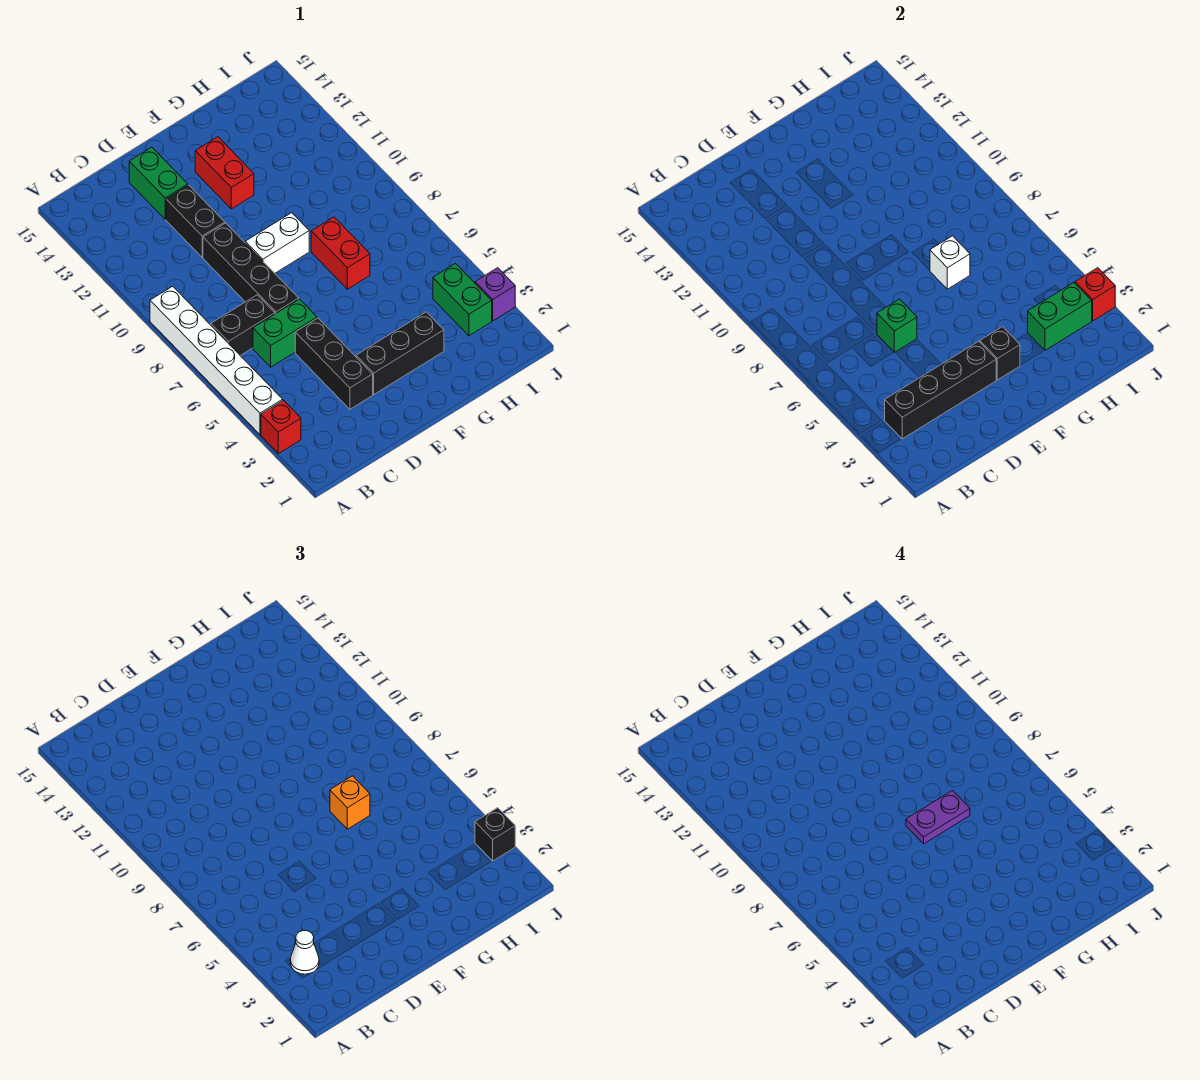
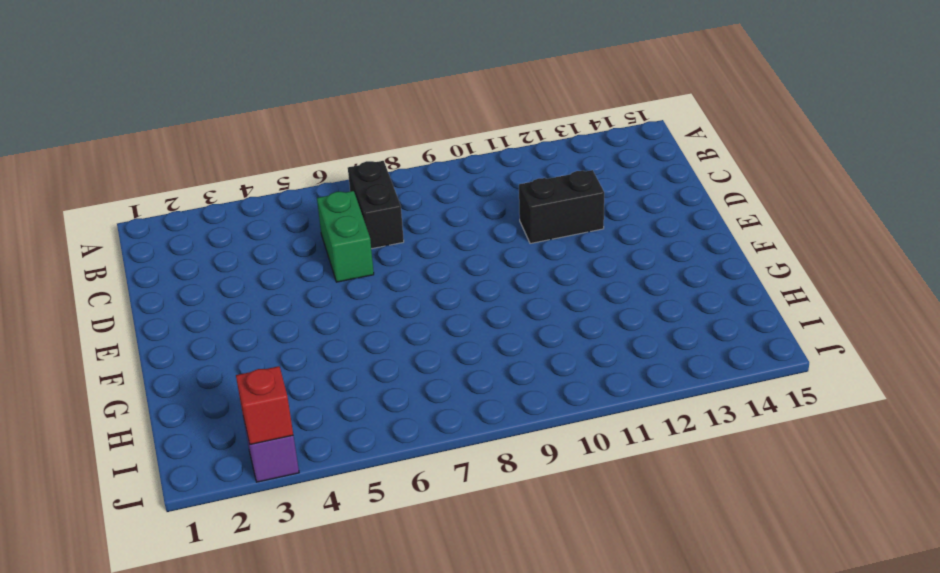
none -> red 1x1 brick [261,400,301,454]
none -> white 1x6 brick [150,286,283,434]
none -> black 1x3 brick [295,318,373,409]

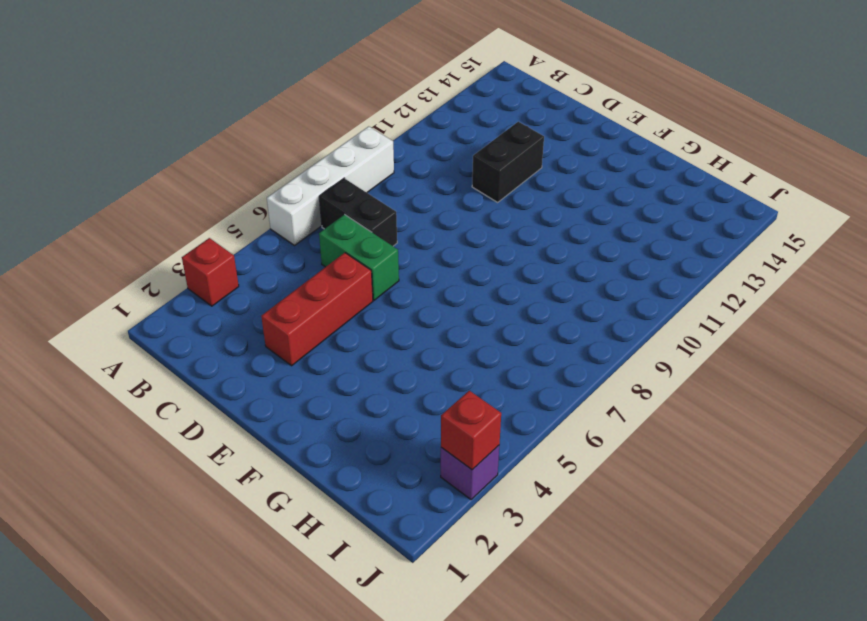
white 1x4 brick [267,126,394,245] -> white 1x6 brick [150,286,283,434]
red 1x3 brick [261,253,373,366] -> black 1x3 brick [295,318,373,409]
none -> black 1x4 brick [203,223,299,314]
none -> green 1x2 brick [129,147,188,219]
none -> black 1x3 brick [356,312,444,394]

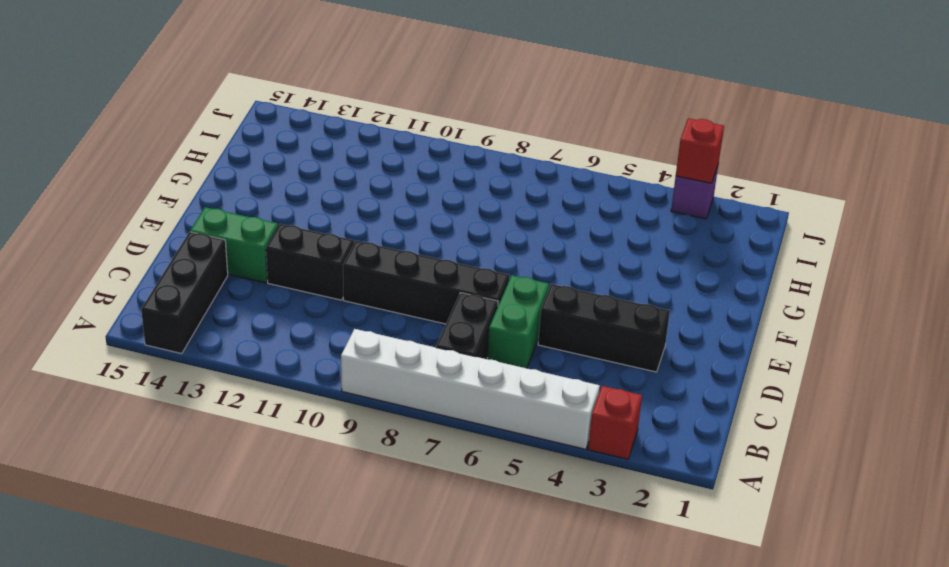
black 1x3 brick [141,232,228,354] -> black 1x3 brick moved to [356,312,444,394]
none -> white 1x2 brick [245,213,309,273]
none -> red 1x2 brick [195,137,254,209]
none -> red 1x2 brick [311,217,370,289]

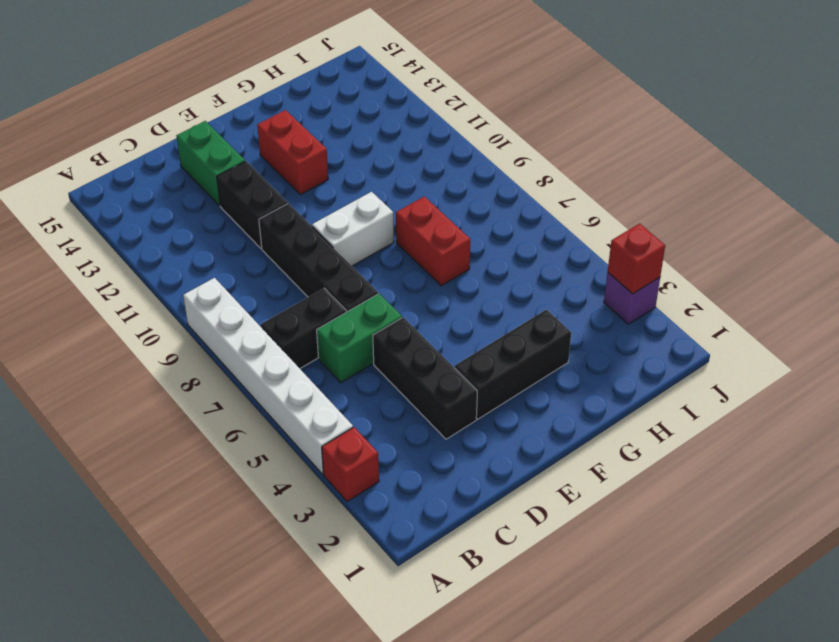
none -> green 1x2 brick [433,264,492,336]
none -> black 1x4 brick [885,341,996,439]
none -> green 1x1 brick [877,299,917,352]

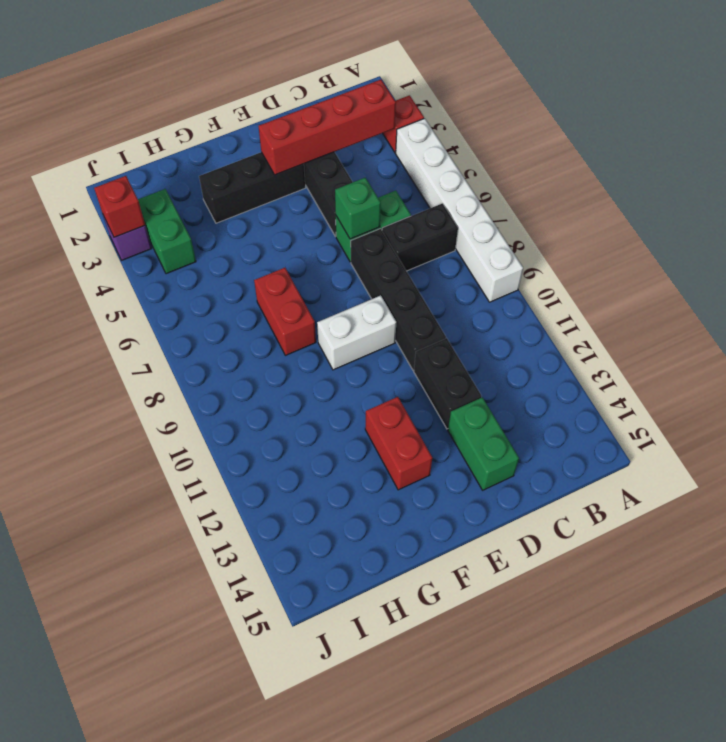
red 1x4 brick [258,80,396,175] -> black 1x4 brick [885,341,996,439]
none -> black 1x1 brick [980,327,1020,380]
none -> white 1x1 brick [930,236,970,289]
none -> green 1x2 brick [1028,283,1092,350]

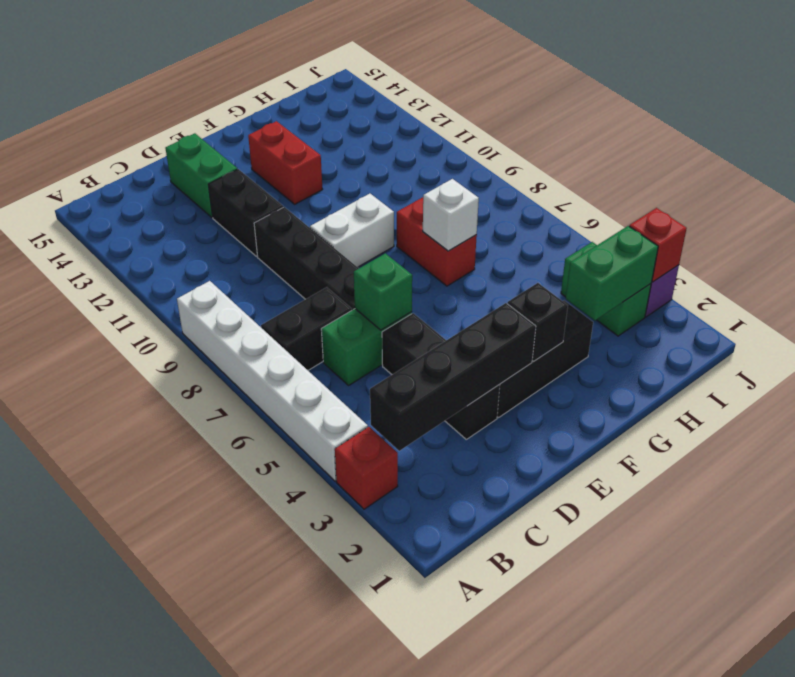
none -> white 1x1 cone [290,930,319,974]
none -> orange 1x1 brick [330,776,370,829]
none -> black 1x1 brick [475,808,515,861]

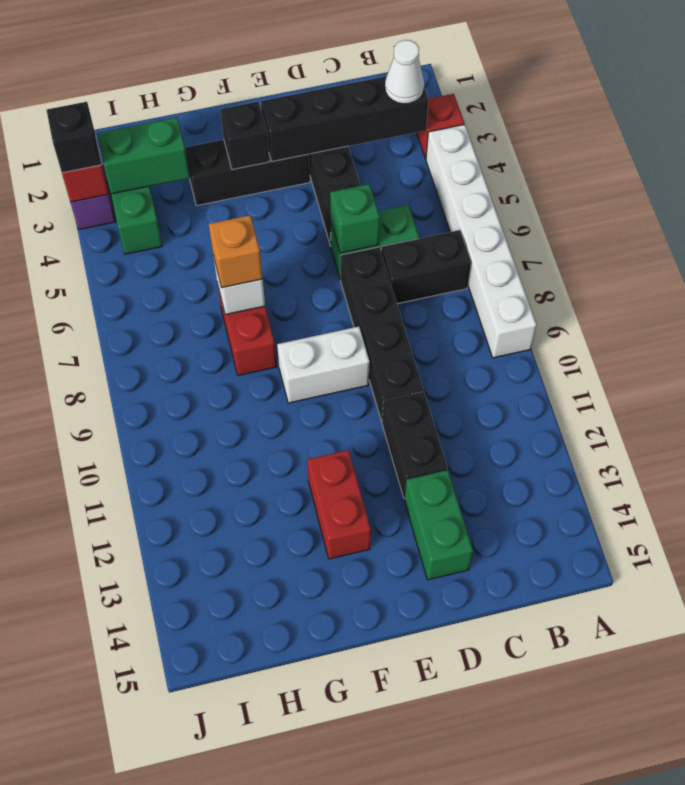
none -> purple 1x2 plate [906,791,970,844]

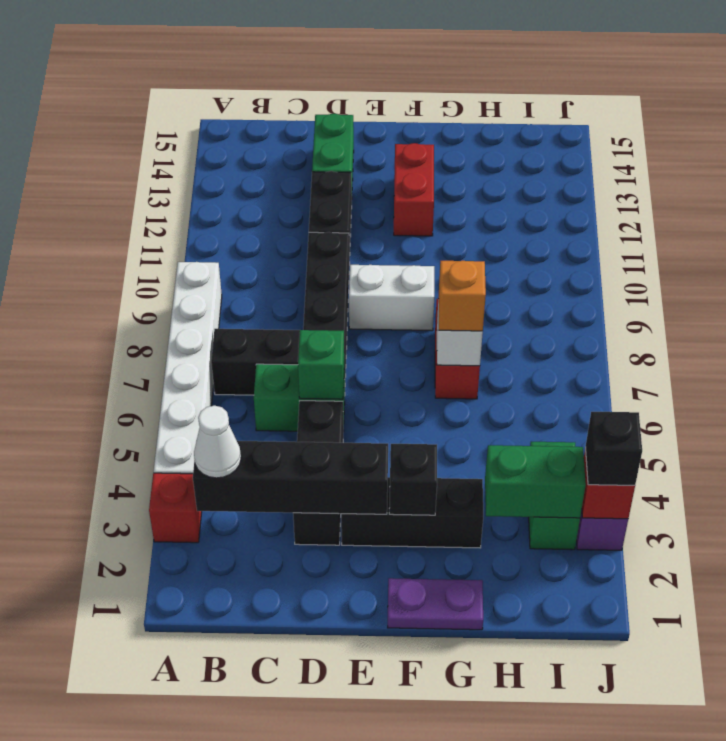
purple 1x2 plate [388,578,483,630] -> purple 1x2 plate moved to [906,791,970,844]

